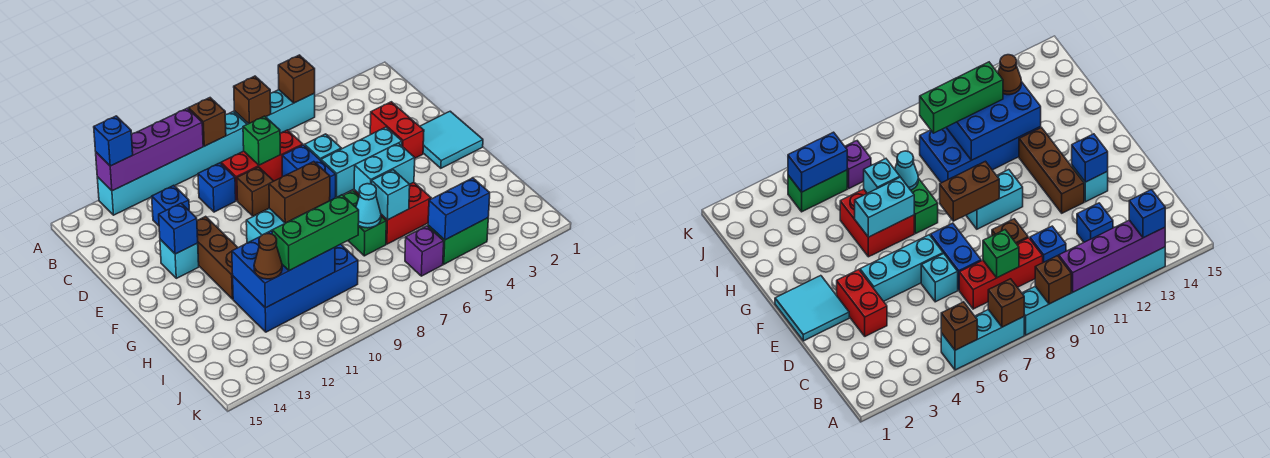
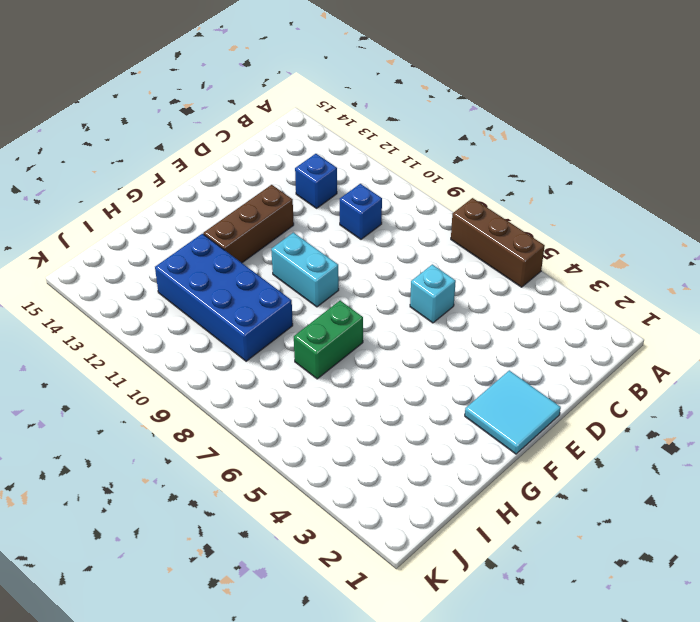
brown 1x3 brick [451,198,545,287] -> cyan 1x3 brick [234,90,315,133]
none -> cyan 1x6 brick [97,112,247,215]
none -> red 1x3 brick [221,130,303,201]
none -> red 1x2 brick [370,102,424,158]
none -> blue 1x2 brick [282,145,336,201]

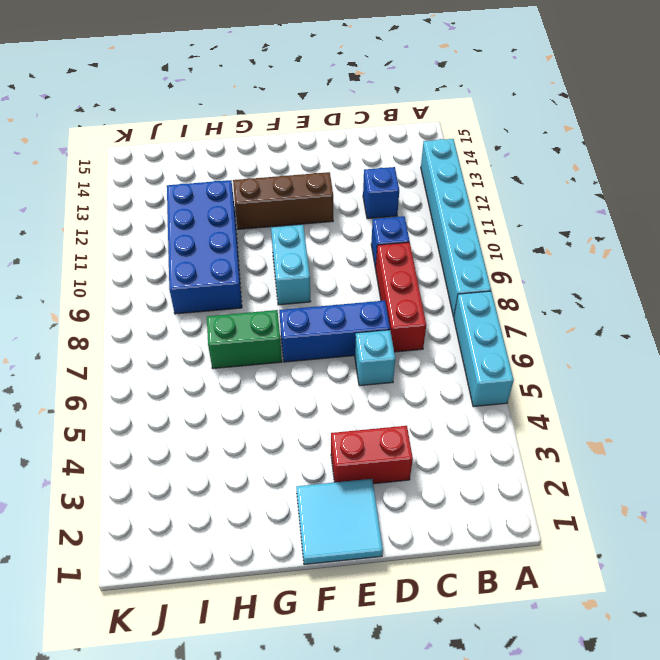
blue 1x3 brick [279,301,390,362] -> blue 1x2 brick [282,145,336,201]
none -> brown 1x1 brick [237,167,273,216]
none -> cyan 1x3 brick [321,127,402,197]
none -> cyan 1x1 brick [160,239,199,278]
none -> red 2x2 brick [354,182,431,244]

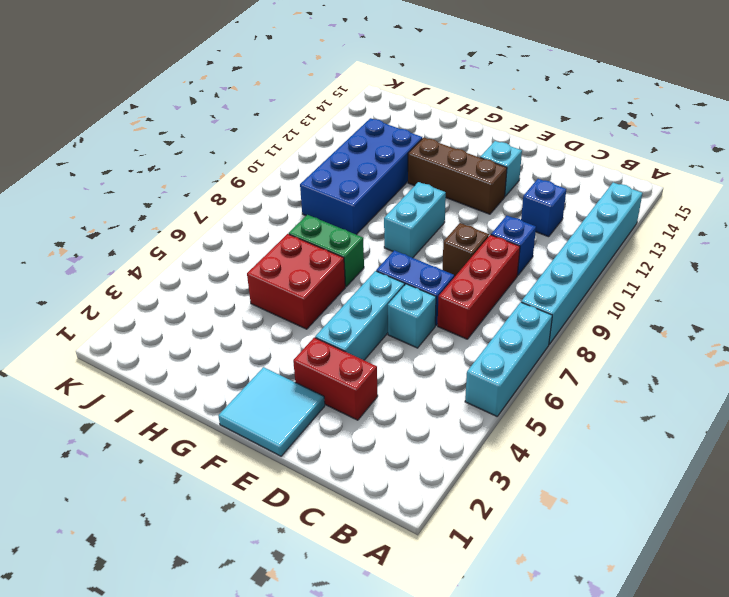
none -> green 1x2 brick [428,218,488,264]
none -> purple 1x1 brick [405,226,444,276]
none -> brown 1x1 brick [278,55,315,103]
none -> brown 1x1 brick [234,76,271,124]

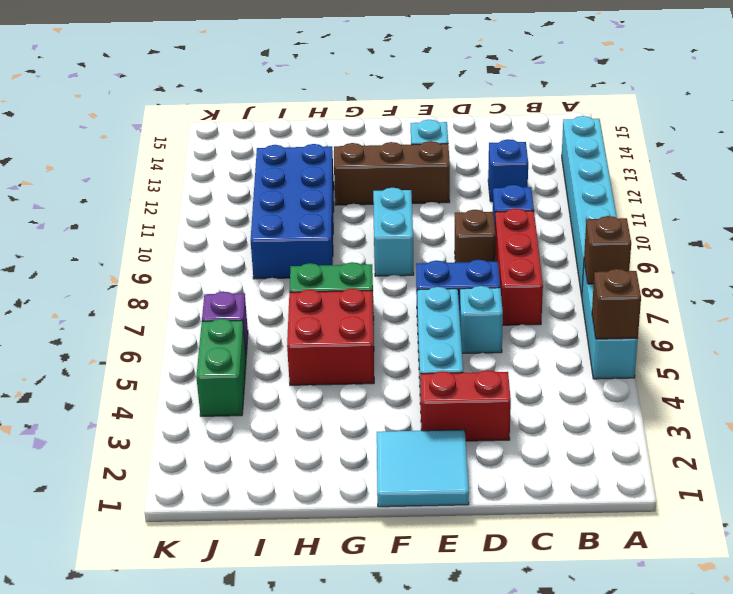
none -> brown 1x1 brick [188,98,226,146]
none -> purple 1x4 brick [96,108,203,191]
none -> green 1x1 brick [243,116,280,165]
none -> blue 1x1 brick [159,203,198,254]

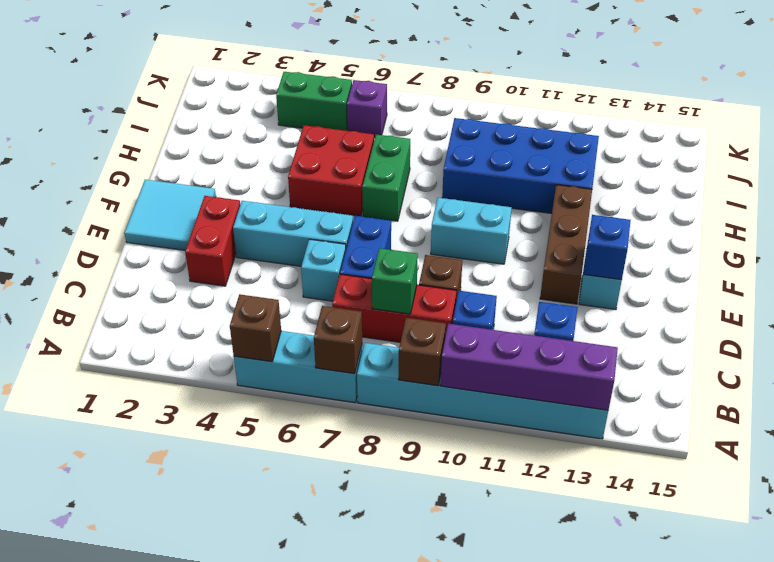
none -> brown 1x2 brick [269,162,330,223]
none -> cyan 1x2 brick [354,143,415,193]
none -> cyan 1x1 brick [372,170,410,220]
none -> cyan 1x1 cone [356,184,381,228]

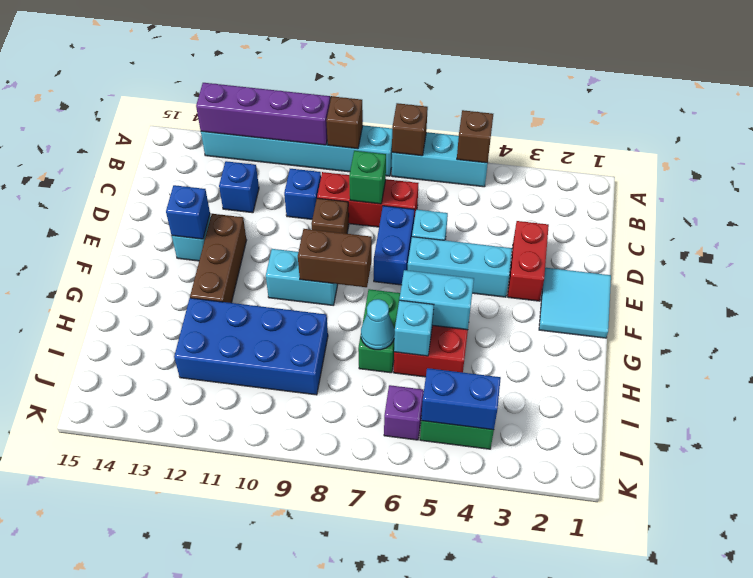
none -> blue 2x3 brick [232,231,335,308]
none -> blue 1x1 brick [94,116,133,166]
none -> green 1x3 brick [272,195,359,271]
none -> brown 1x1 cone [254,234,282,279]

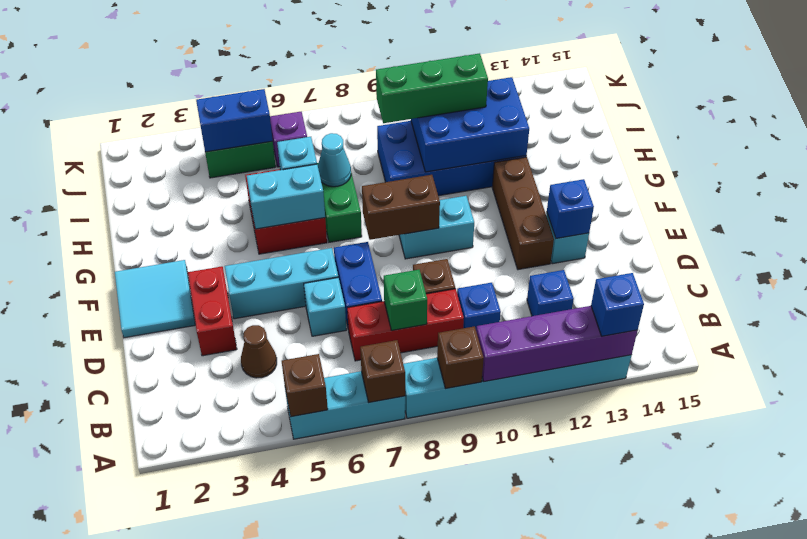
brown 1x1 cone [241,325,277,378] -> brown 1x1 cone moved to [254,234,282,279]

